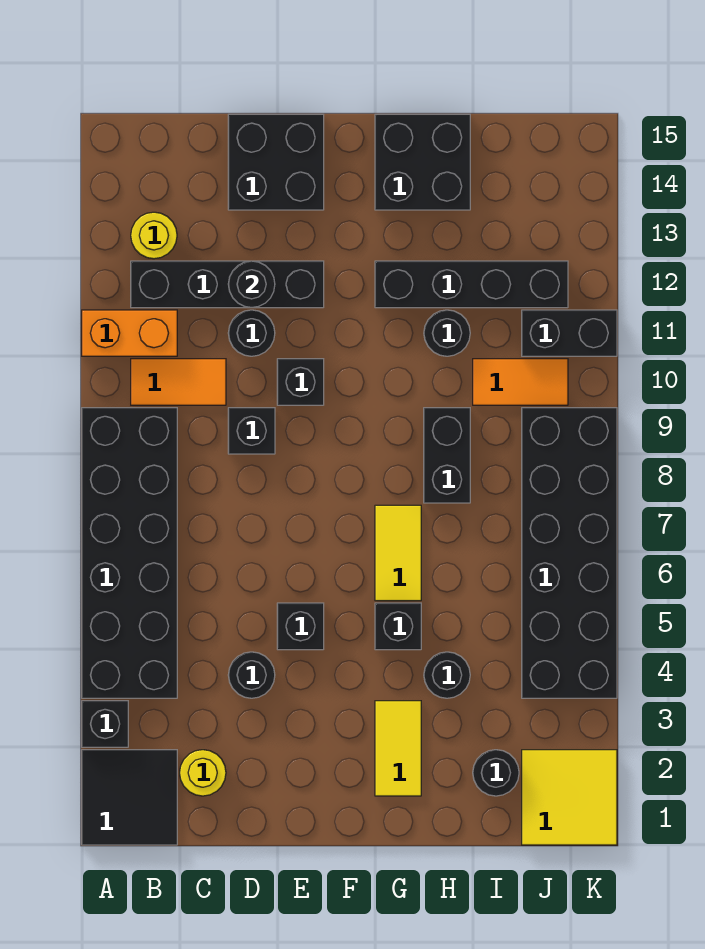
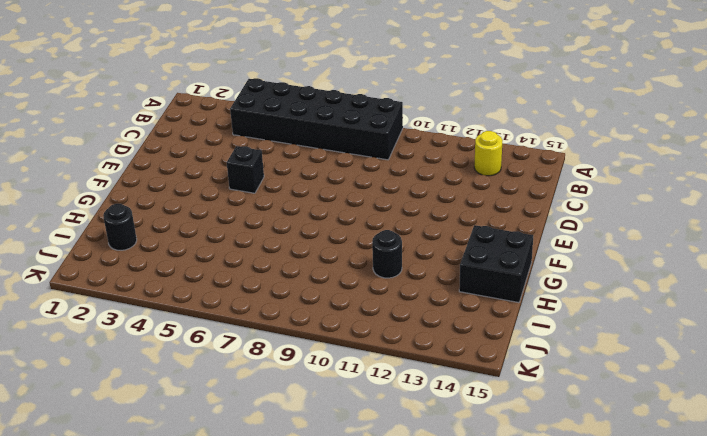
none -> black 2x2 tile [82,750,177,845]
none -> black 1x1 brick [82,701,128,747]
none -> orange 1x2 brick [82,310,177,356]

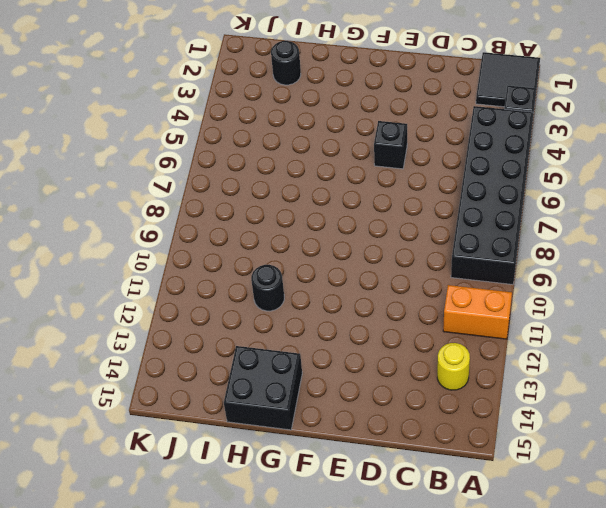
none -> orange 1x2 tile [131,359,226,405]
none -> black 1x4 brick [131,261,324,308]
none -> yellow 1x1 round brick [180,750,226,796]

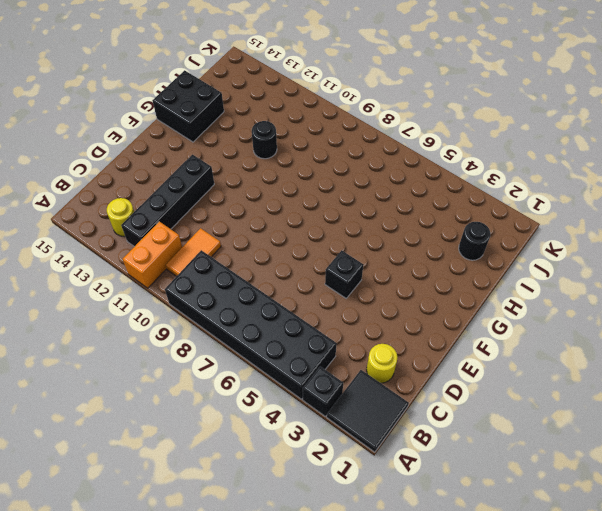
none -> black 1x1 round brick [228,652,275,698]
none -> black 1x1 brick [228,408,275,454]
none -> black 1x1 round brick [228,310,275,356]

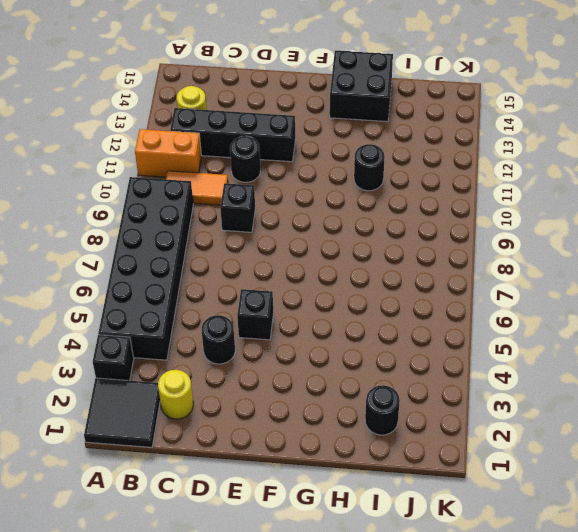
none -> black 2x2 brick [228,114,324,210]
none -> black 1x1 brick [277,359,324,405]
none -> yellow 1x2 tile [375,701,421,796]

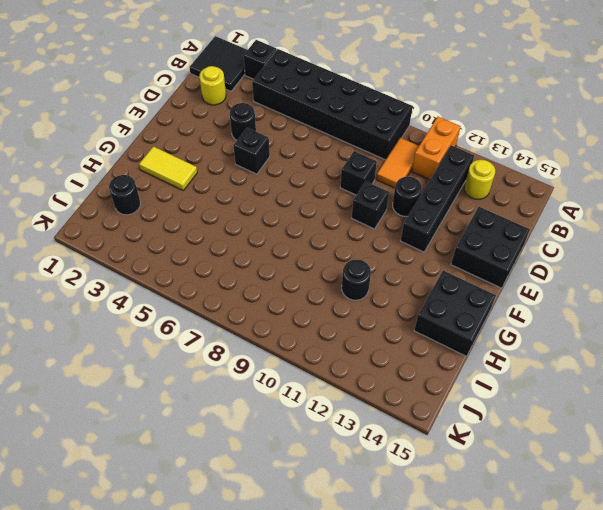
none -> black 1x1 brick [375,603,421,650]
none -> yellow 1x2 tile [375,505,421,601]
none -> black 1x4 brick [375,261,568,308]

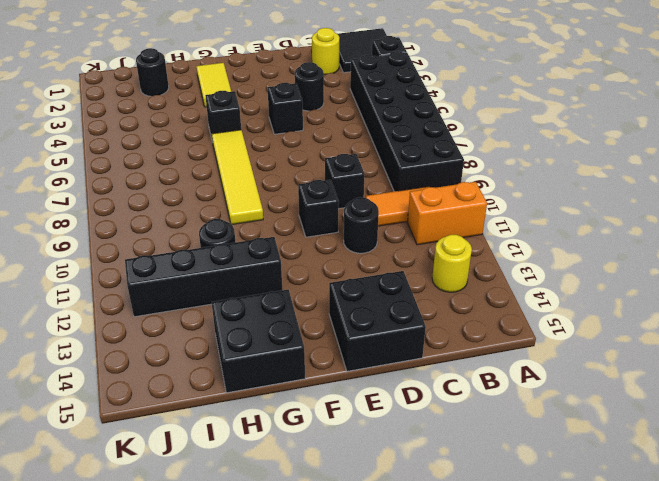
yellow 1x4 tile [212,130,263,225] -> yellow 1x2 tile [375,505,421,601]
none -> black 1x4 brick [131,261,324,308]
none -> black 1x1 round brick [424,652,470,698]
none -> black 1x2 brick [424,408,470,503]

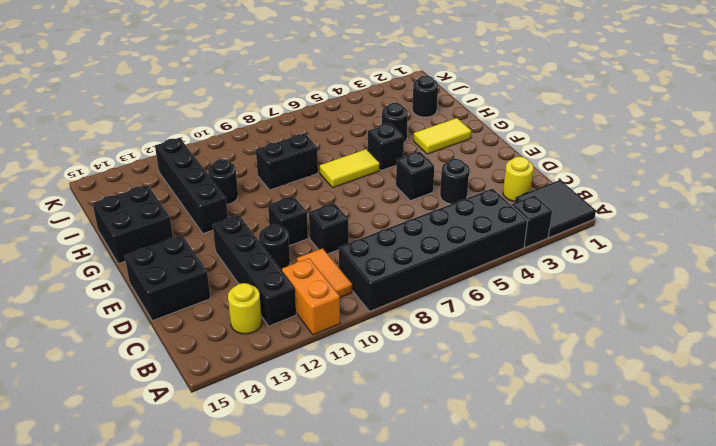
none -> orange 1x2 tile [473,359,568,405]
none -> yellow 2x2 tile [522,750,617,845]
none -> black 2x6 brick [522,408,617,698]

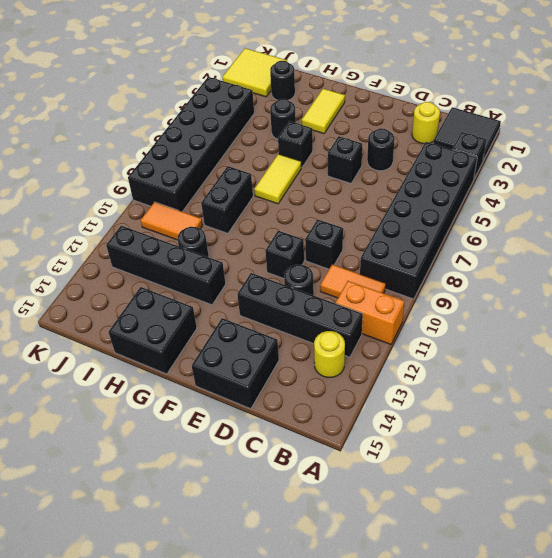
none -> black 1x2 brick [522,310,617,356]
none -> black 1x1 round brick [228,261,275,308]

